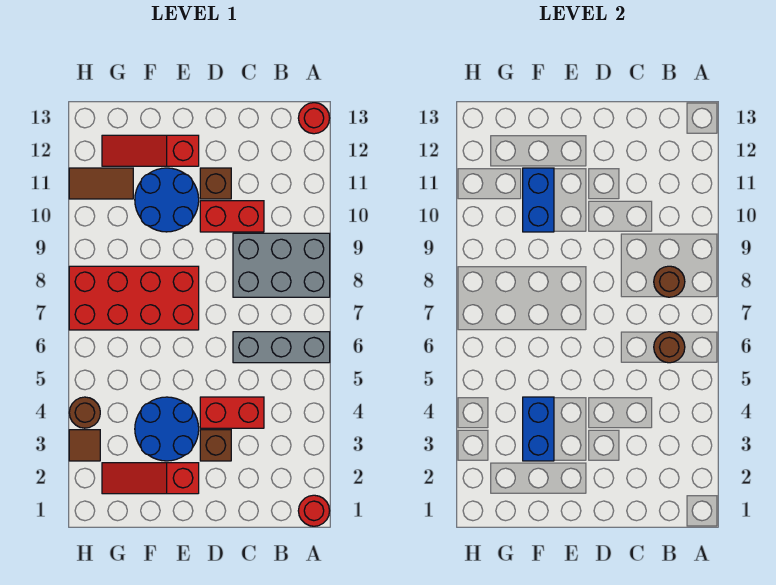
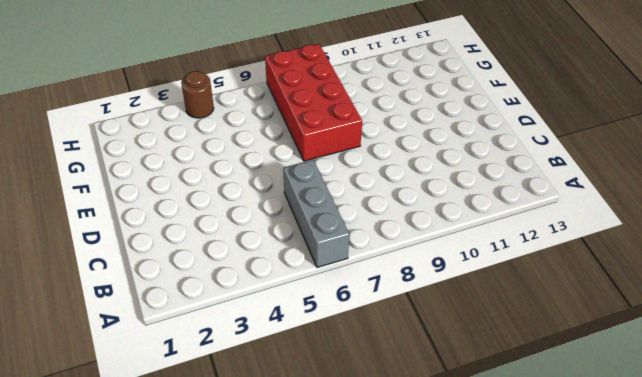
none -> red 1x1 round brick [298,495,330,526]
none -> grey 2x3 brick [233,233,330,297]
none -> red 1x1 round brick [298,103,330,134]

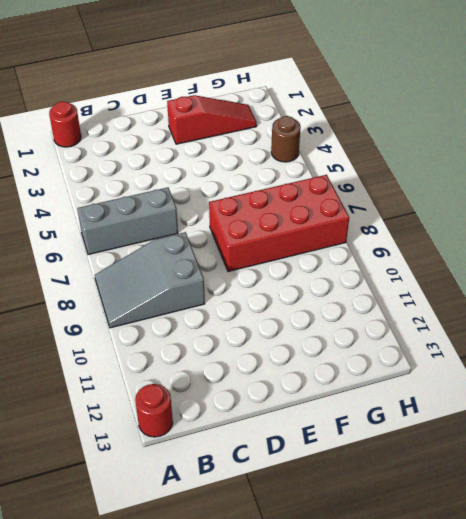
grey 2x3 slope [95,232,205,328] -> grey 2x3 brick [233,233,330,297]
none -> red 1x2 brick [200,397,264,428]
none -> red 1x2 brick [200,201,264,232]
none -> brown 1x1 brick [200,430,231,461]

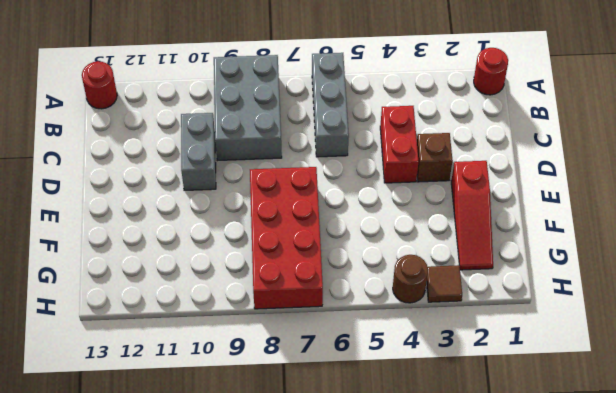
grey 1x2 brick [181,113,216,191] -> red 1x2 brick [200,201,264,232]
none -> brown 1x1 brick [200,168,231,199]
none -> blue 2x2 round brick [135,397,199,461]
none -> blue 2x2 round brick [135,168,199,232]

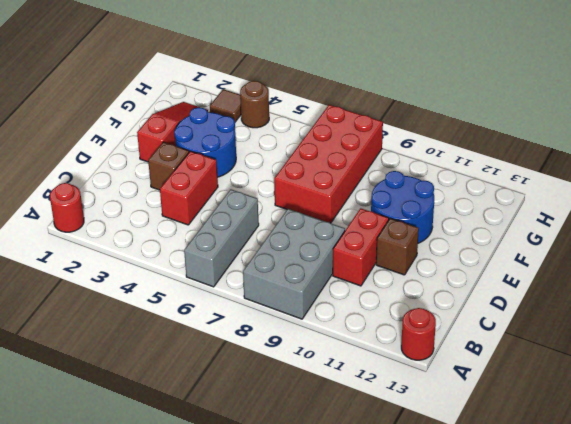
none -> red 1x3 slope [102,135,199,166]
none -> brown 1x2 tile [69,168,133,199]
none -> brown 1x1 round brick [654,332,685,363]

